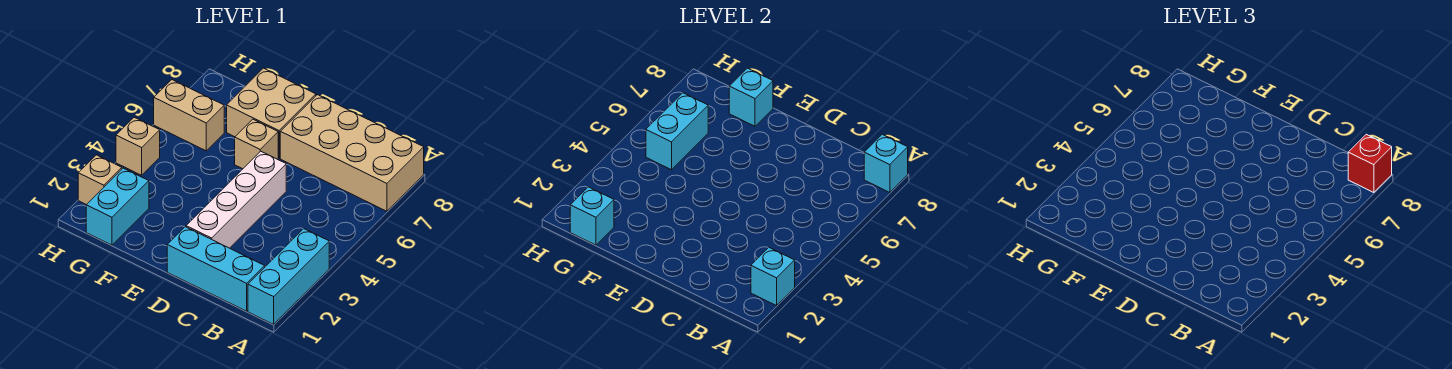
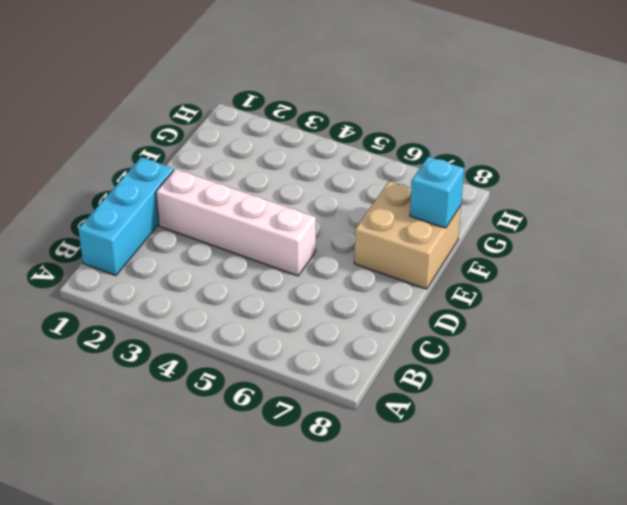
none -> cyan 1x3 brick [248,229,329,324]
none -> tan 2x4 brick [280,95,424,211]
none -> tan 1x1 brick [235,119,278,169]

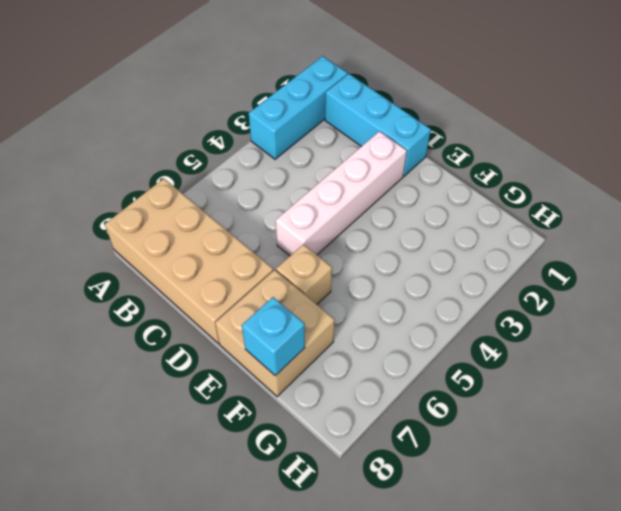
none -> cyan 1x2 brick [86,168,149,245]
none -> tan 1x2 brick [154,80,224,151]
none -> tan 1x1 brick [78,155,122,205]

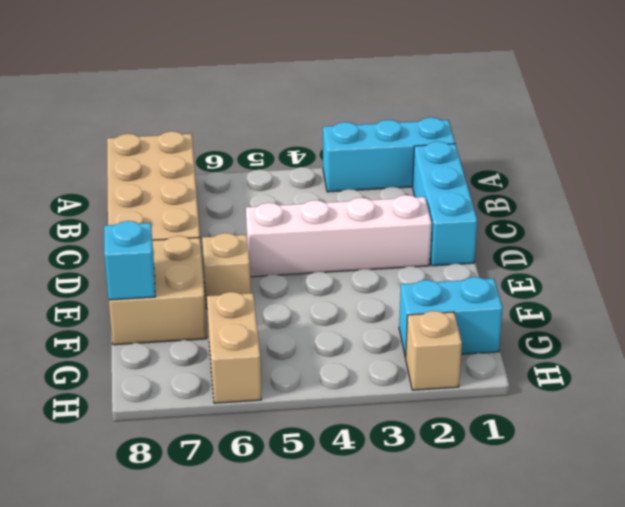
none -> tan 1x1 brick [116,117,160,175]
none -> cyan 1x1 brick [751,248,795,306]
none -> cyan 1x1 brick [864,134,908,193]

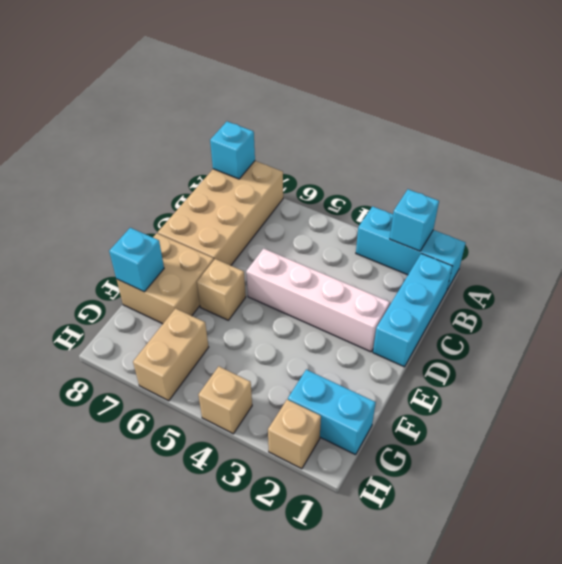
none -> cyan 1x1 brick [570,187,614,245]
none -> cyan 1x2 brick [646,93,708,170]
none -> red 1x1 brick [1348,134,1392,193]

